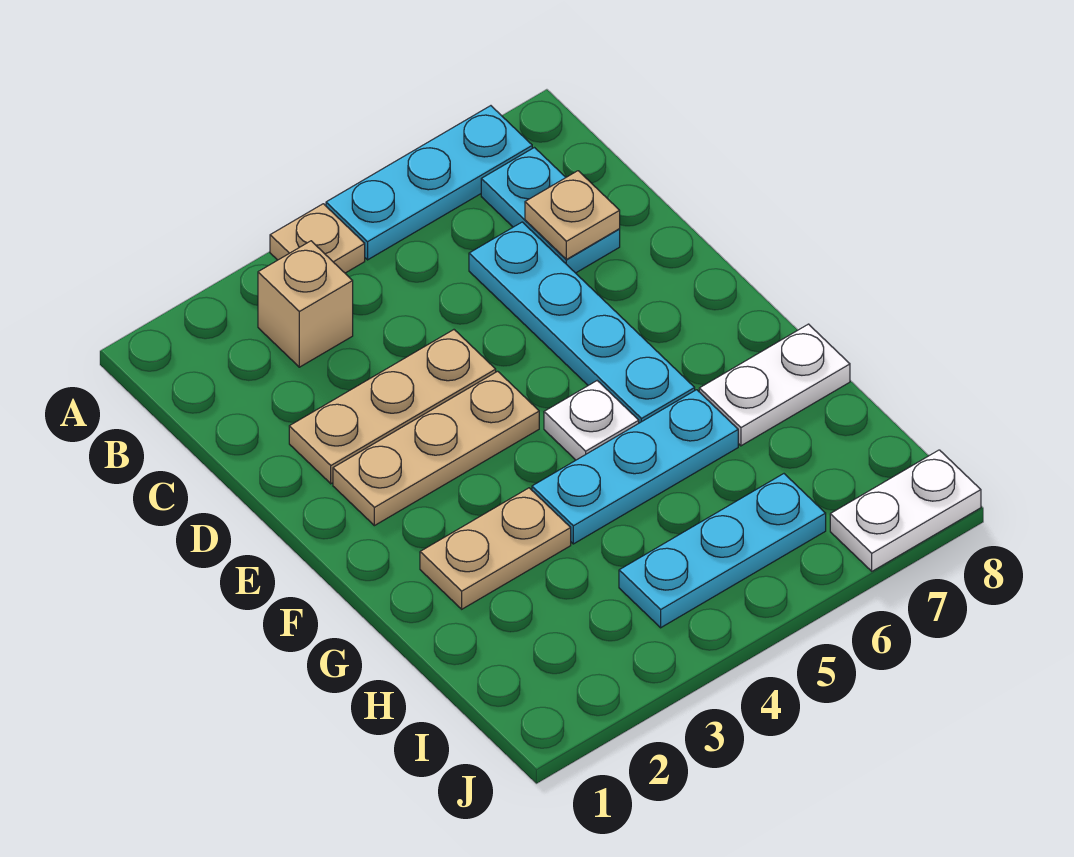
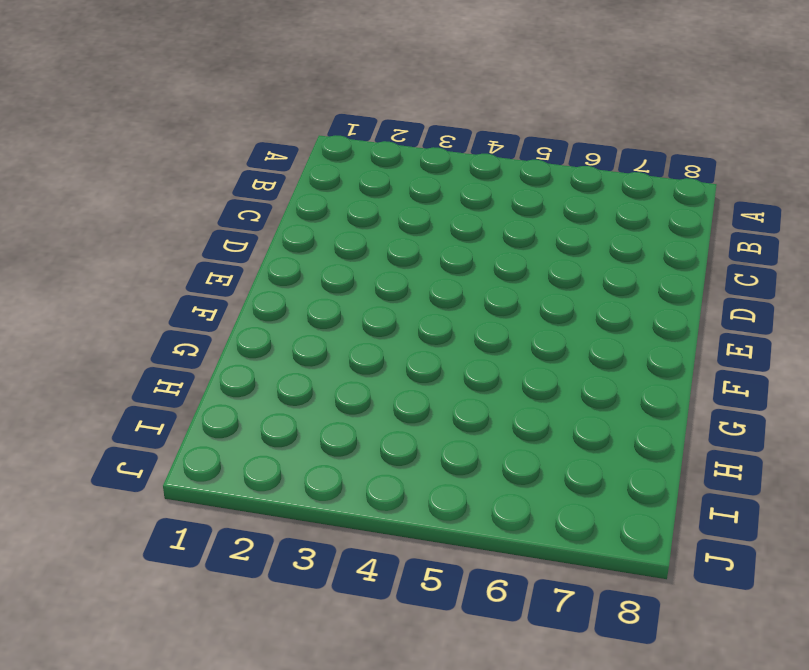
none -> tan 1x1 plate [270,204,365,273]
none -> cyan 1x3 plate [326,106,532,260]
none -> tan 1x1 brick [258,241,353,367]

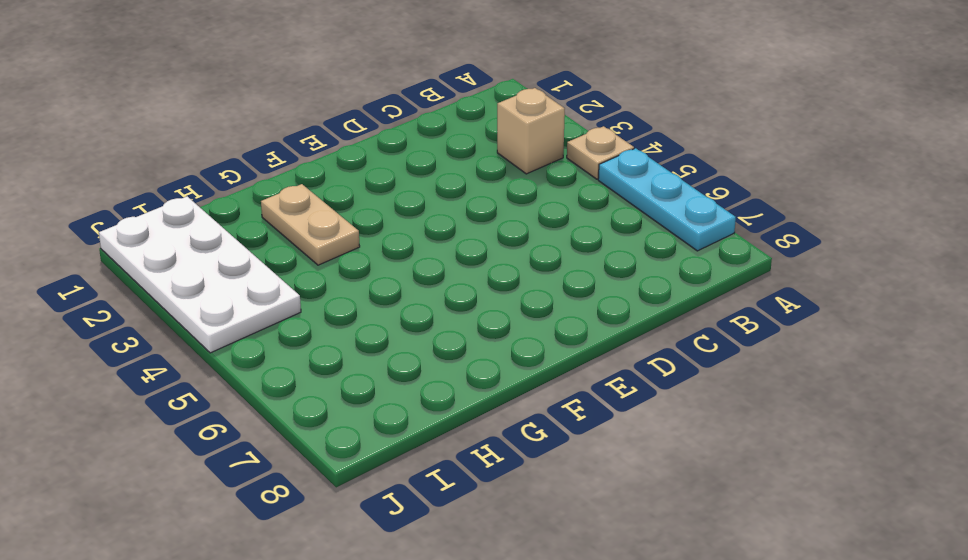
white 2x4 plate [99,196,301,353] -> cyan 1x3 plate [619,474,826,628]
none -> cyan 1x2 plate [481,148,620,273]
none -> cyan 1x4 plate [469,222,695,423]
none -> tan 1x3 plate [289,330,496,484]

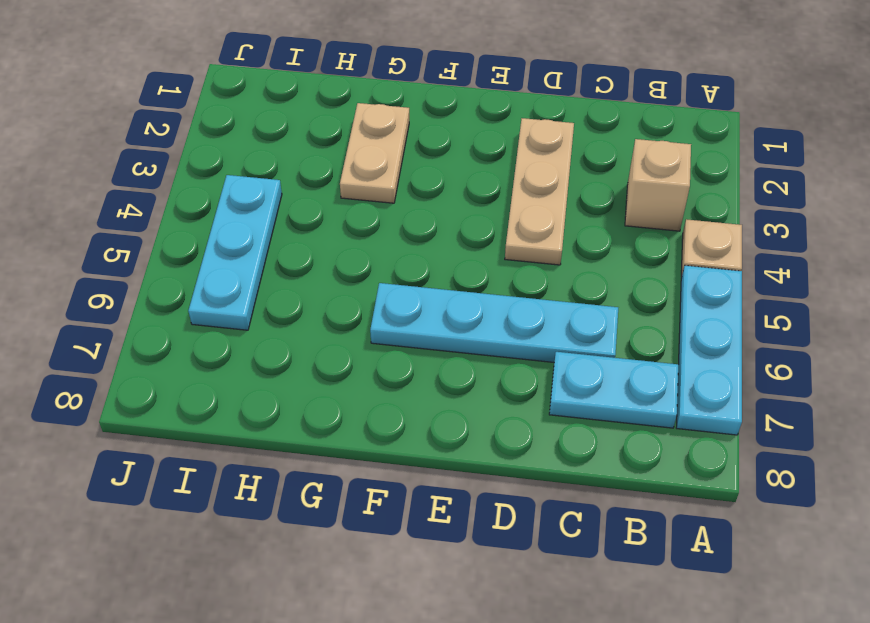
none -> tan 1x3 plate [333,371,539,526]
none -> white 1x1 plate [544,381,639,460]
none -> cyan 1x3 plate [532,390,738,544]

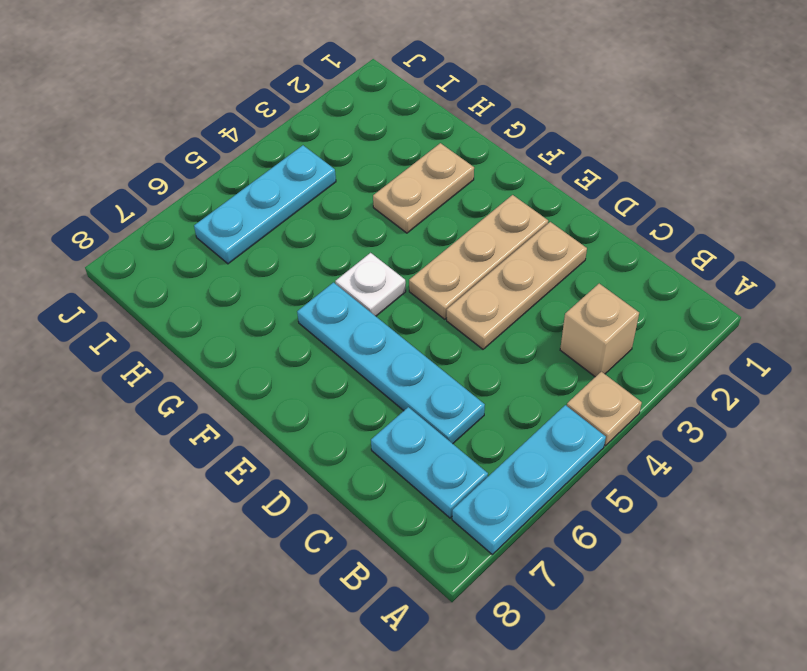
none -> cyan 1x3 plate [532,390,738,544]
none -> white 1x2 plate [699,324,850,446]
none -> white 1x2 plate [830,450,981,571]

